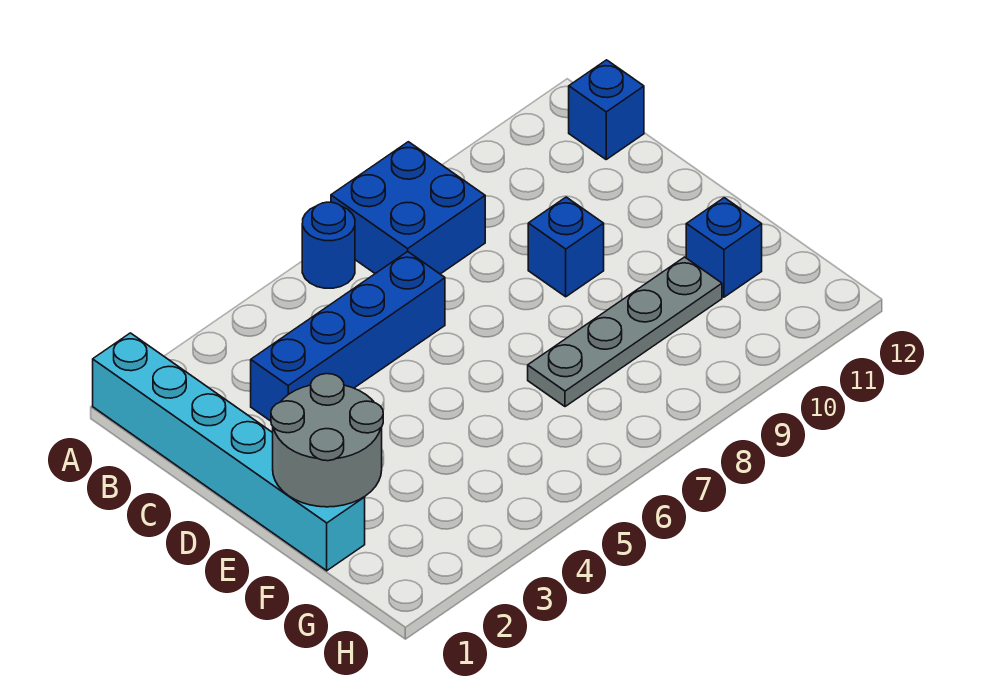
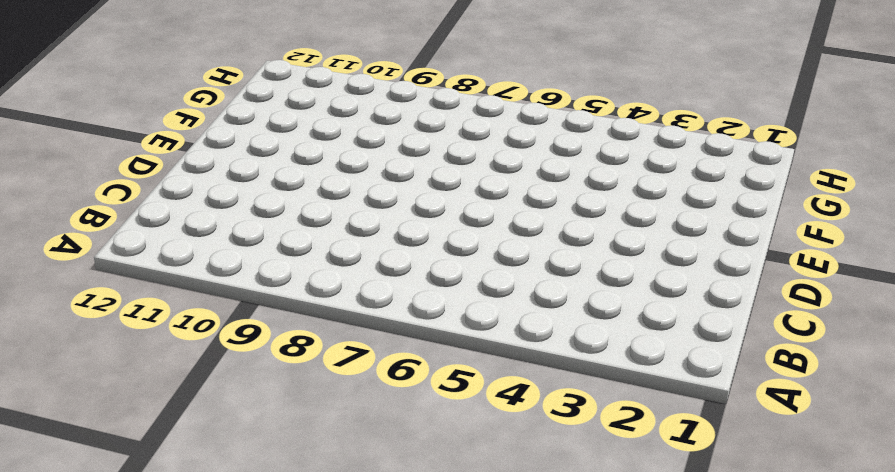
none -> cyan 1x6 brick [93,333,365,571]
none -> blue 1x1 round brick [302,202,355,288]

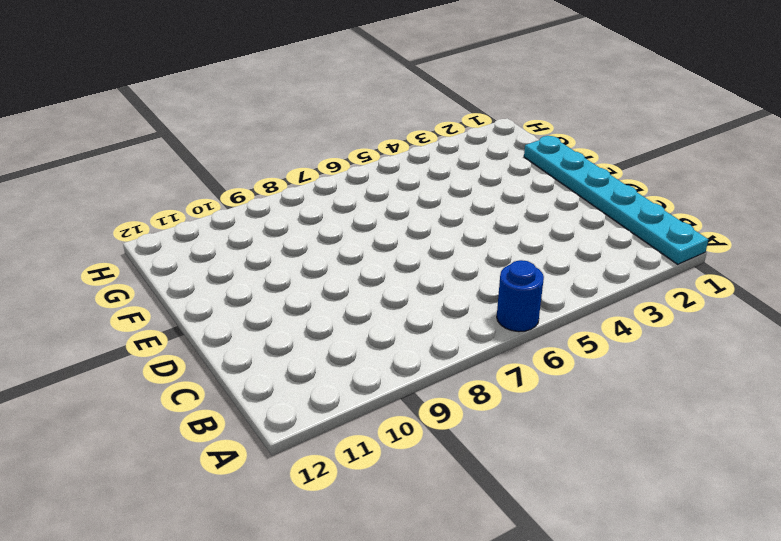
cyan 1x6 plate [524,136,708,264] -> cyan 1x6 brick [93,333,365,571]
none -> blue 2x2 brick [331,142,485,274]
none -> blue 1x1 brick [569,60,644,159]

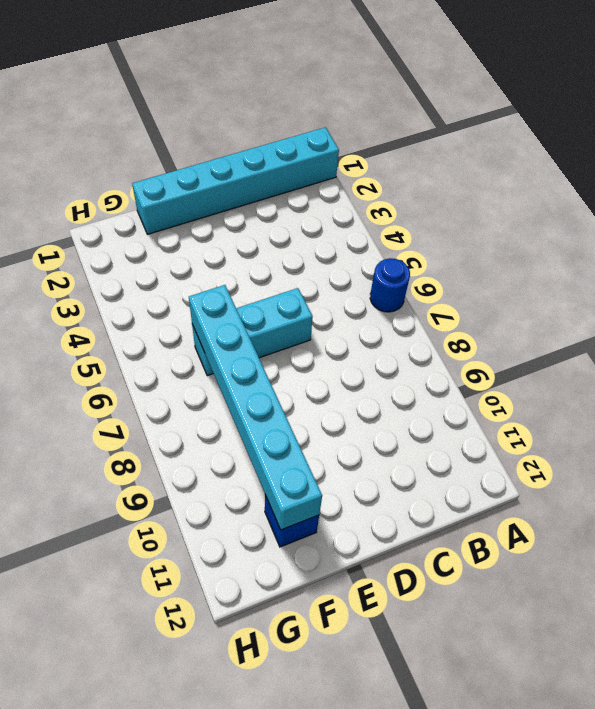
cyan 1x3 brick [192,288,313,376] -> none
cyan 1x6 brick [189,285,322,530] -> none
none -> blue 2x2 brick [331,142,485,274]
none -> blue 1x1 brick [569,60,644,159]

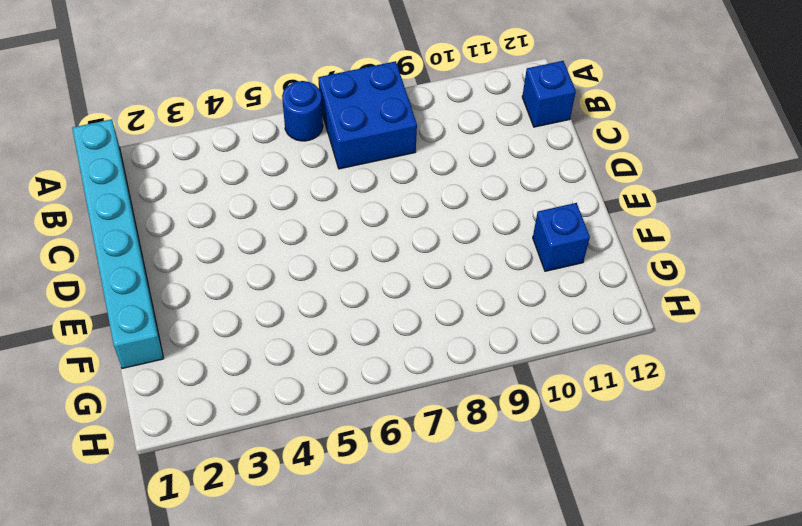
none -> blue 1x4 brick [251,251,445,421]
none -> blue 1x1 brick [528,197,604,297]

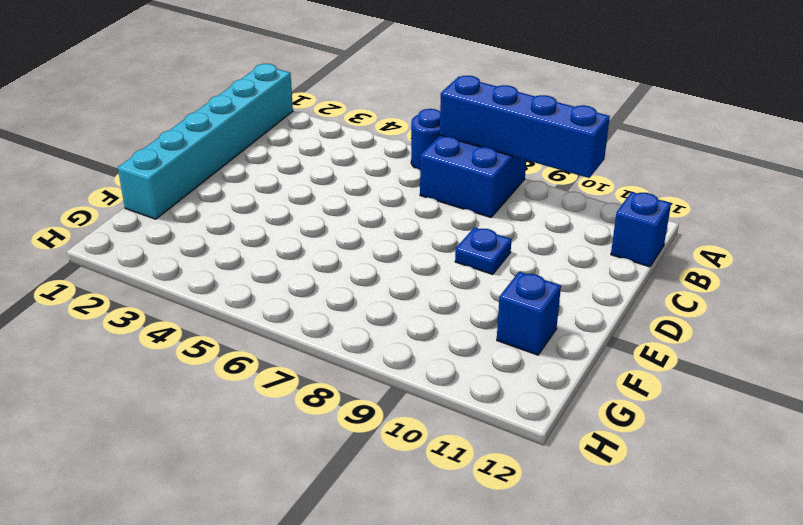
blue 1x4 brick [440,76,610,178] -> blue 1x4 brick moved to [251,251,445,421]
blue 1x1 plate [455,227,512,274] -> blue 1x1 brick [528,197,604,297]
none -> grey 1x4 plate [528,257,722,407]
none -> grey 2x2 round brick [271,374,383,507]

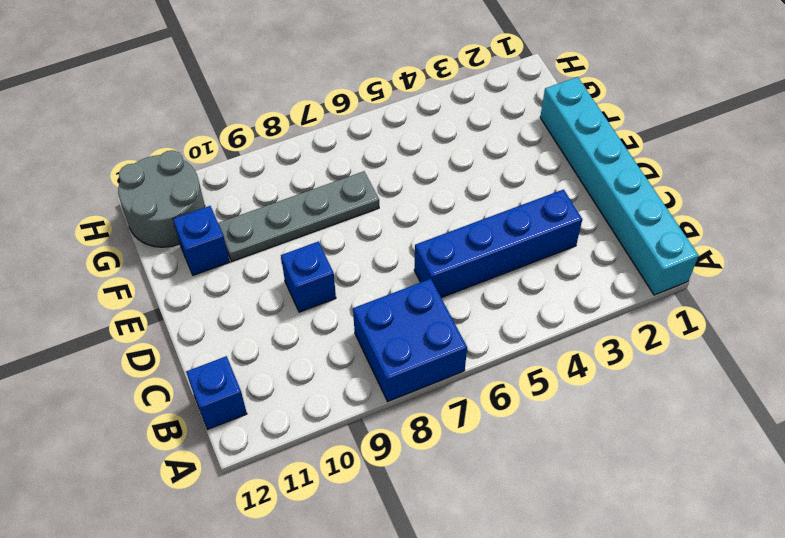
grey 2x2 round brick [118,150,205,247] -> grey 2x2 round brick moved to [271,374,383,507]
none -> blue 1x1 round brick [302,202,355,288]

